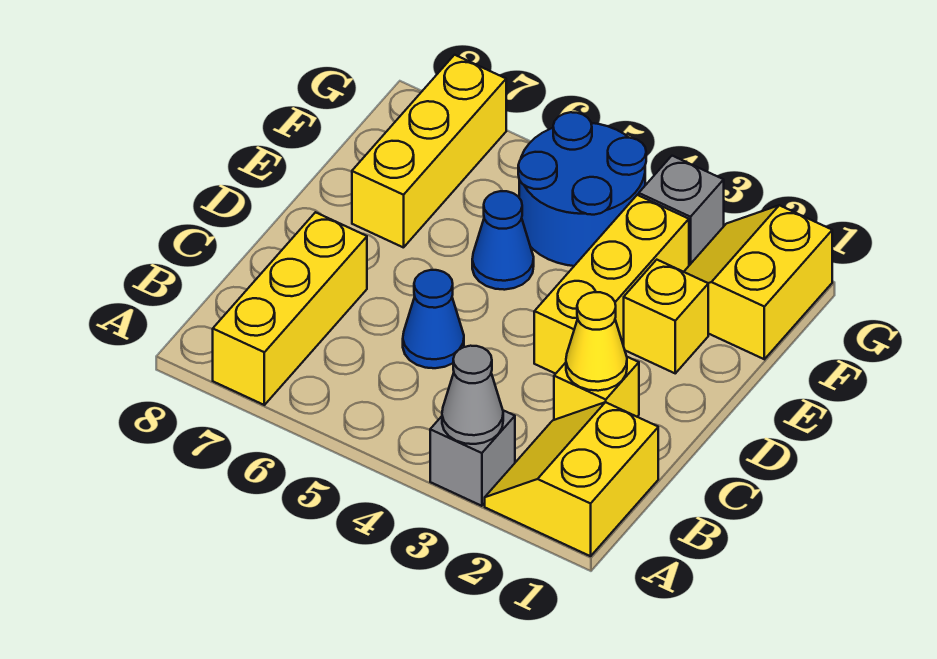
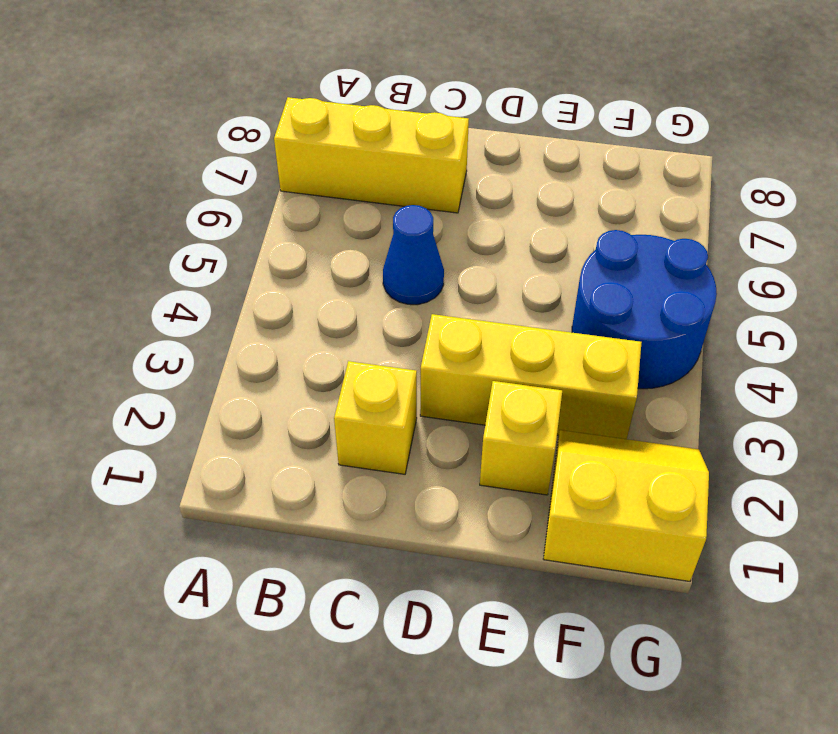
none -> yellow 2x2 slope [485,402,658,556]
none -> grey 1x1 brick [430,410,515,506]
none -> blue 1x1 cone [472,191,534,290]

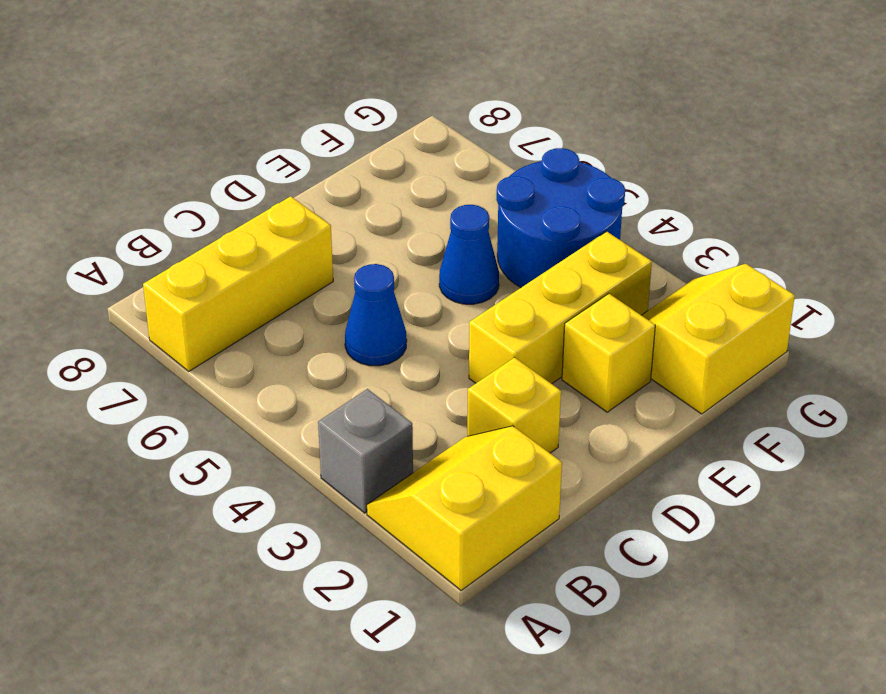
none -> yellow 1x3 brick [352,55,506,248]
none -> grey 1x1 brick [639,156,724,265]
none -> grey 1x1 cone [442,346,503,444]

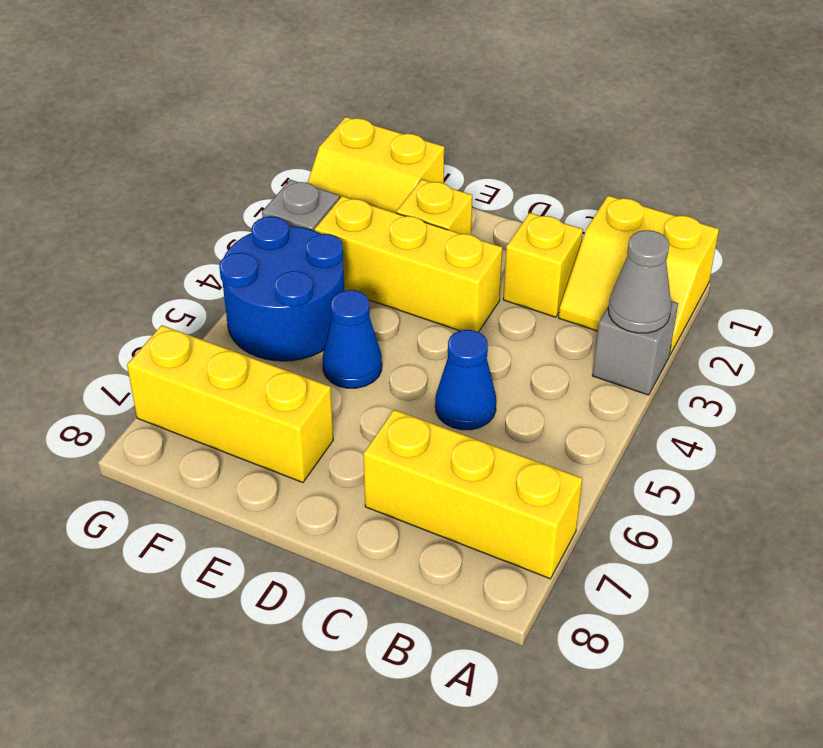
none -> yellow 1x1 cone [566,292,627,391]

